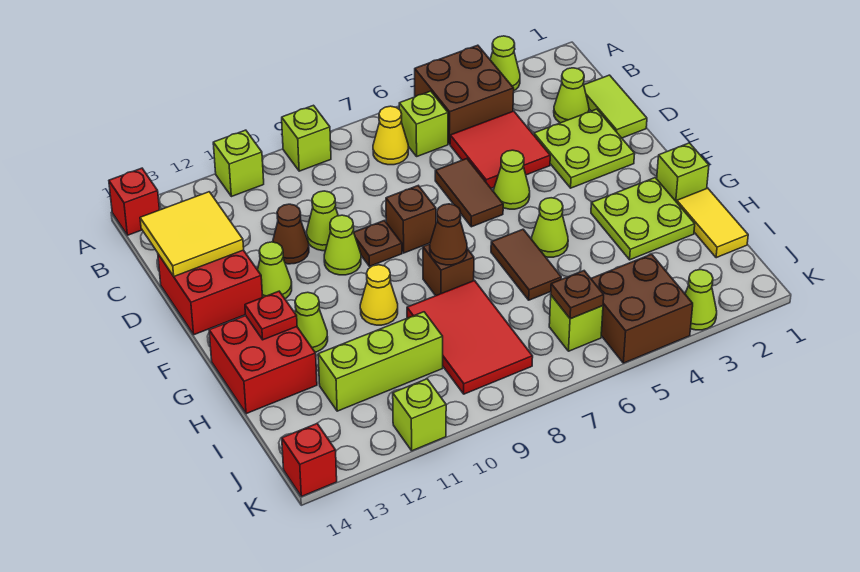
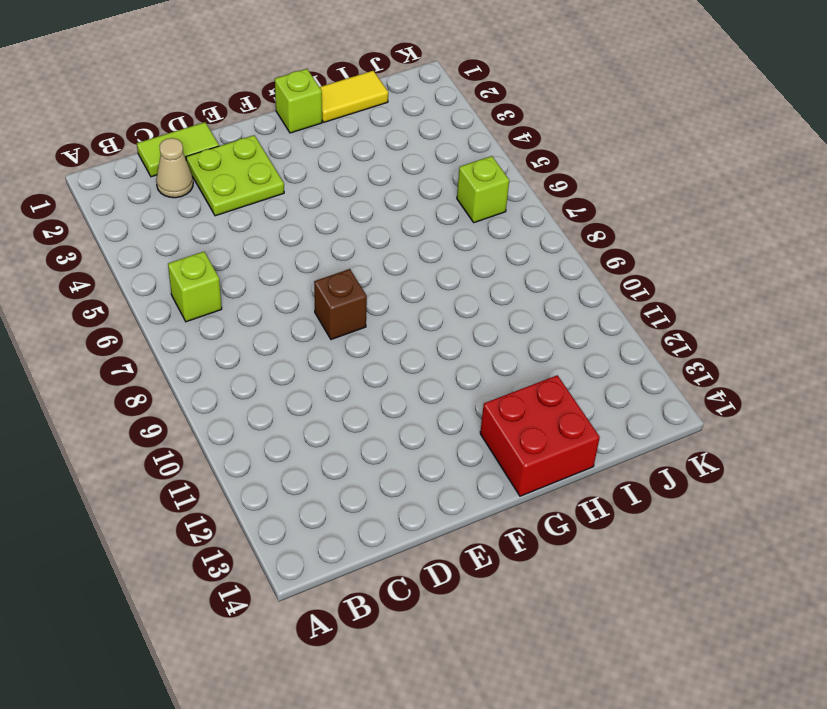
tan 1x1 cone [156,138,193,198] -> lime 1x1 cone [554,68,589,123]
none -> lime 1x1 cone [490,36,520,90]
none -> brown 2x2 brick [415,45,514,144]
none -> lime 1x1 brick [282,105,331,171]
none -> lime 1x1 brick [213,130,264,197]

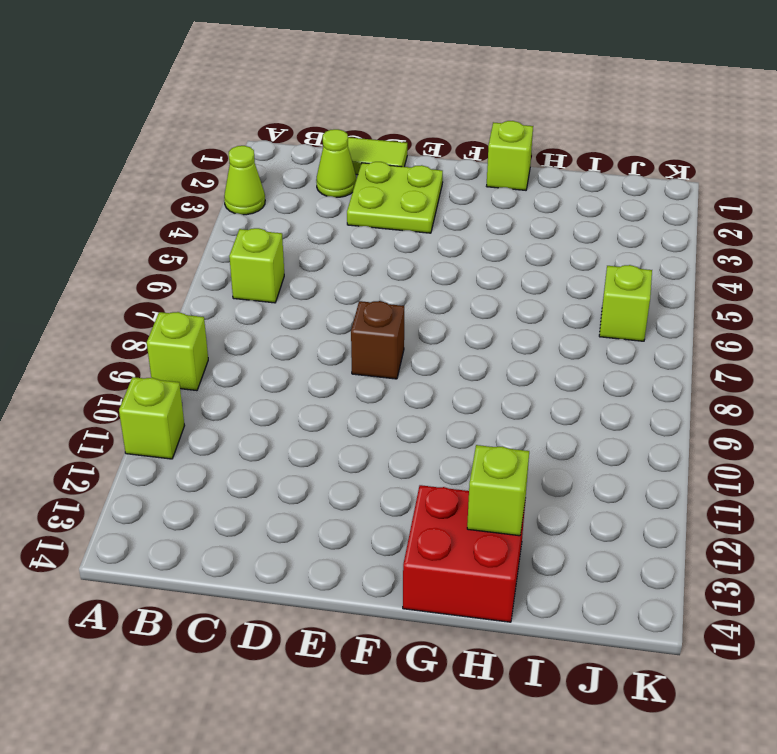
lime 1x1 brick [467,445,529,536] -> lime 1x1 brick moved to [393,379,446,451]
none -> brown 2x2 brick [415,45,514,144]
none -> red 1x1 brick [109,168,159,235]
none -> yellow 1x1 cone [373,106,408,165]
none -> red 2x2 tile [450,111,550,188]

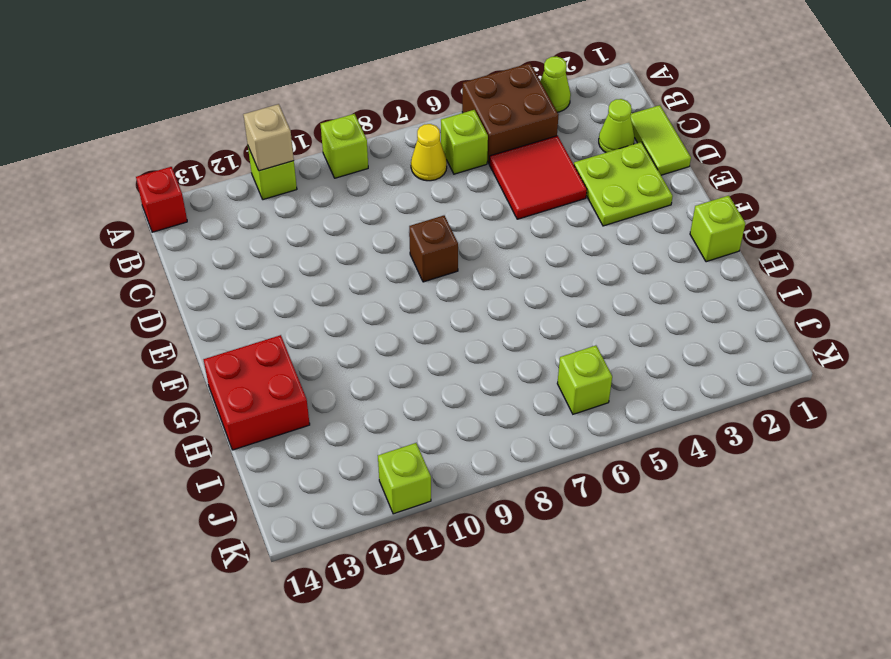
tan 1x1 brick [243,104,294,171] -> none
none -> brown 1x2 tile [435,159,503,227]
none -> lime 1x1 cone [307,191,338,251]
none -> brown 1x1 cone [273,204,309,264]
none -> red 2x2 brick [158,250,263,335]

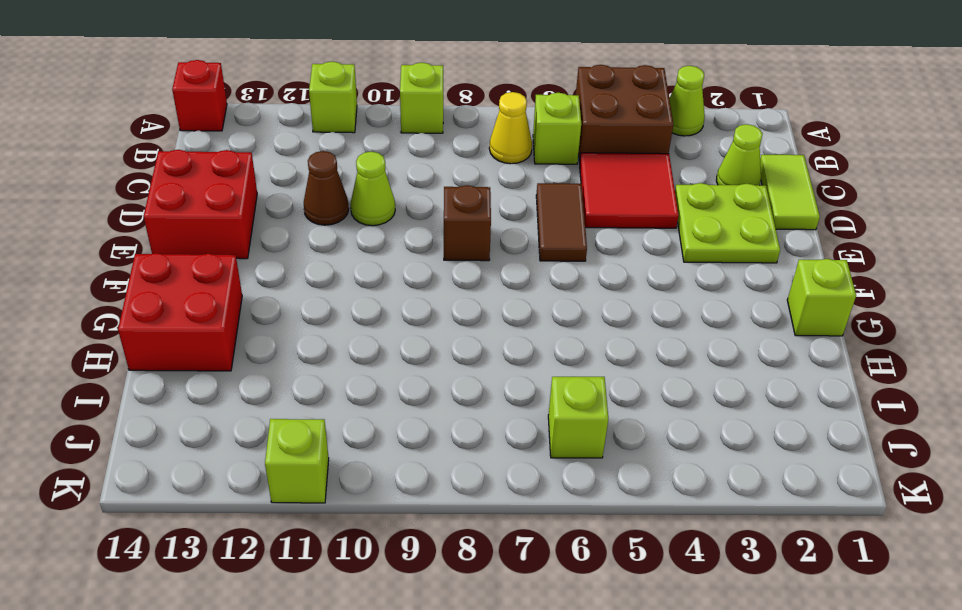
none -> lime 1x1 cone [494,150,530,209]
none -> brown 1x1 plate [354,221,402,266]
none -> lime 1x1 cone [324,215,361,275]
none -> lime 1x1 cone [258,242,292,299]

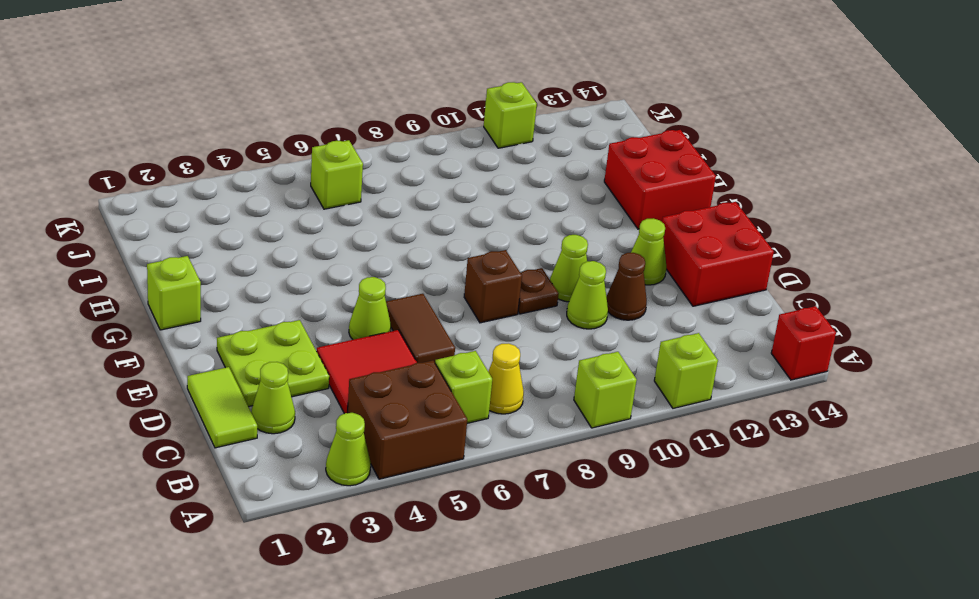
none -> lime 2x2 plate [591,178,695,260]
none -> lime 1x1 cone [532,198,568,257]
none -> brown 1x2 tile [491,229,561,300]
none -> brown 1x1 brick [423,244,474,296]

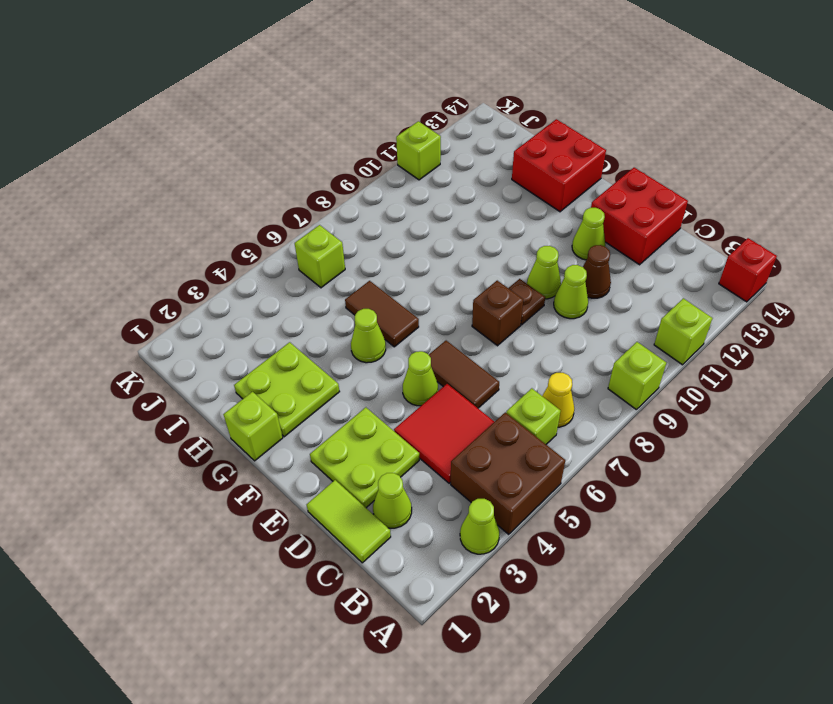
none -> brown 1x1 brick [423,244,474,296]
none -> yellow 1x1 cone [360,265,398,325]
none -> lime 1x1 cone [295,292,328,352]
none -> yellow 1x2 tile [677,188,748,258]

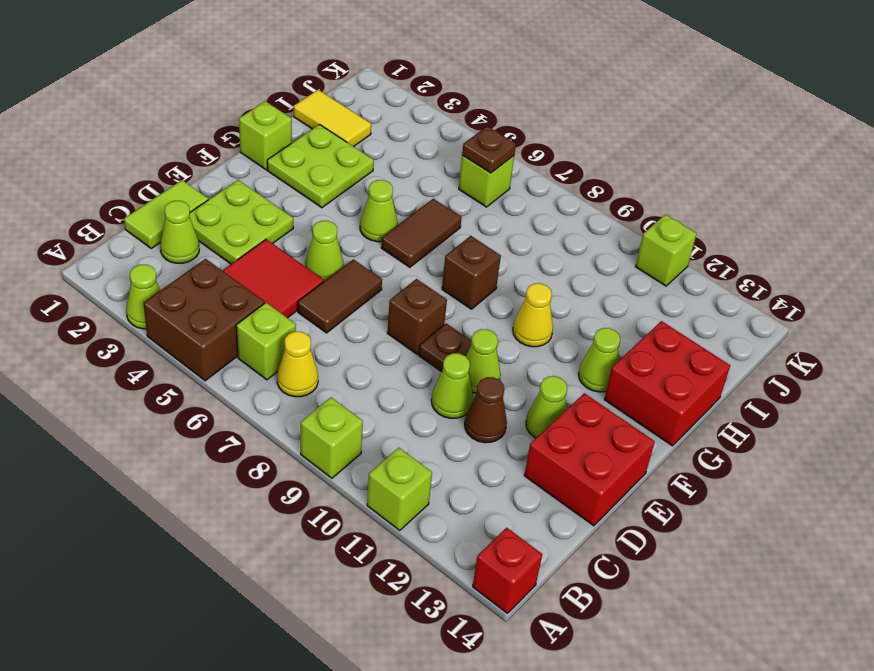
yellow 1x2 tile [294,90,371,147] -> yellow 1x2 tile turned to [677,188,748,258]
none -> red 2x3 tile [407,281,533,394]
none -> lime 1x3 brick [318,312,443,411]
none -> brown 2x2 brick [591,254,693,363]
none -> lime 1x1 cone [685,270,717,330]

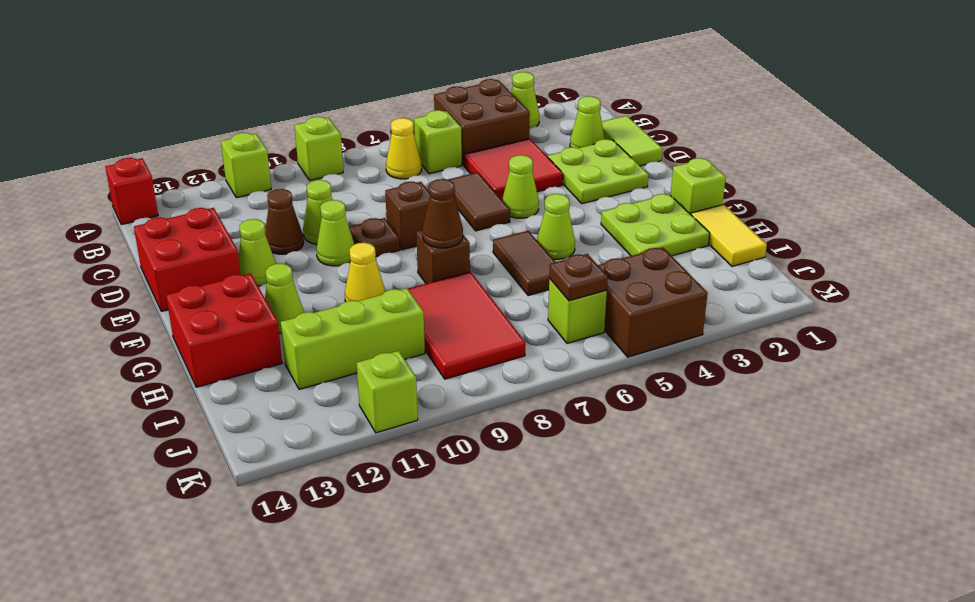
none -> lime 1x1 cone [685,270,717,330]
none -> red 1x1 brick [282,424,337,496]
none -> yellow 2x2 tile [140,192,244,276]
none -> red 1x1 plate [245,291,297,340]

